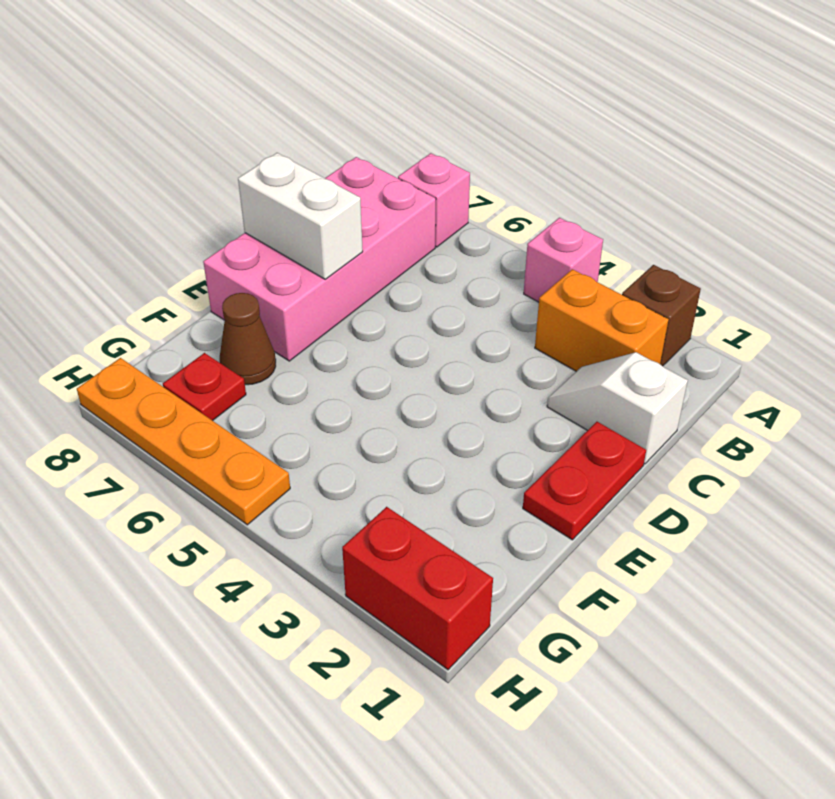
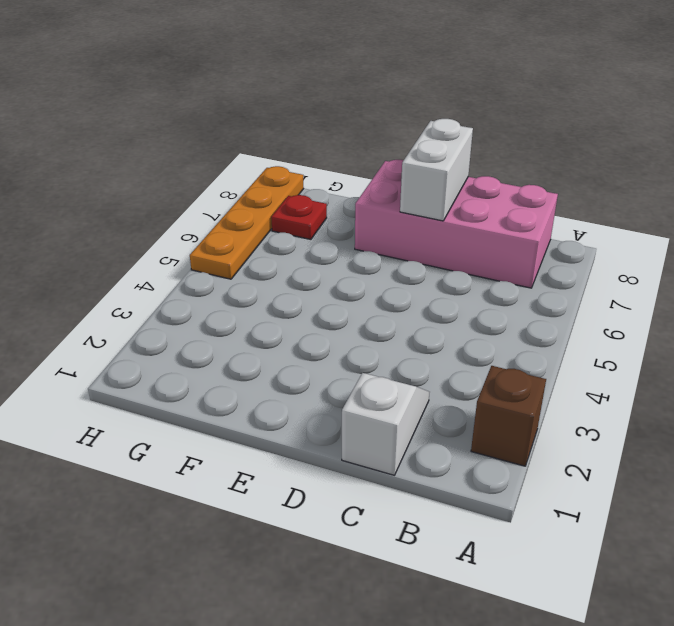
none -> pink 1x1 brick [524,218,603,302]
none -> pink 1x1 brick [398,153,470,247]
none -> orange 1x2 brick [535,269,669,371]

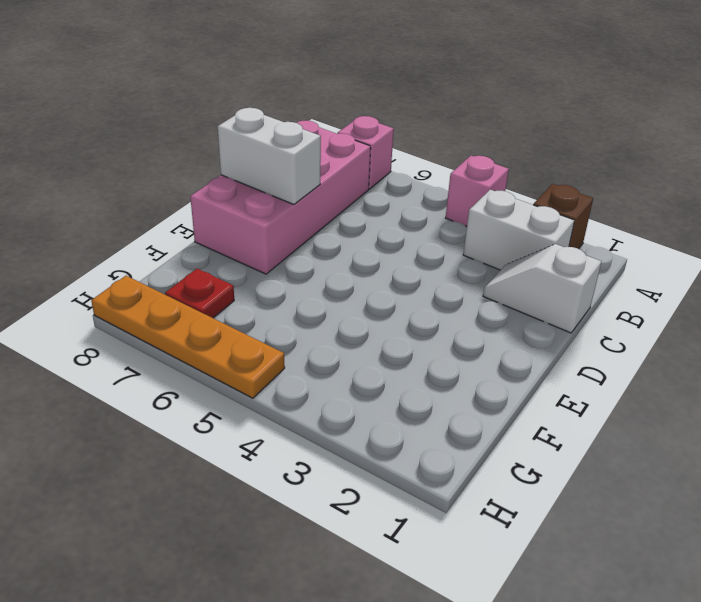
white 1x2 brick [463,190,574,270] -> orange 1x2 brick [535,269,669,371]
none -> red 1x2 plate [523,422,646,540]
none -> brown 1x1 cone [220,293,276,385]
none -> red 1x2 brick [342,507,493,670]

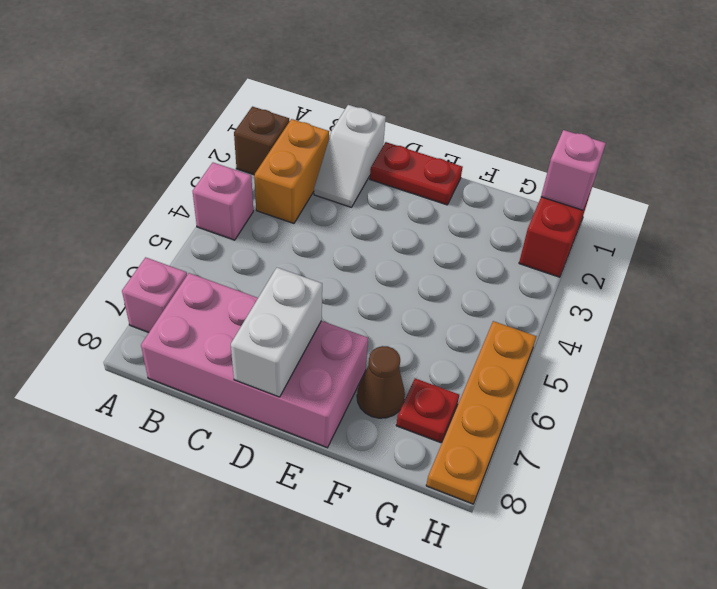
pink 1x1 brick [541,130,606,210] -> none

